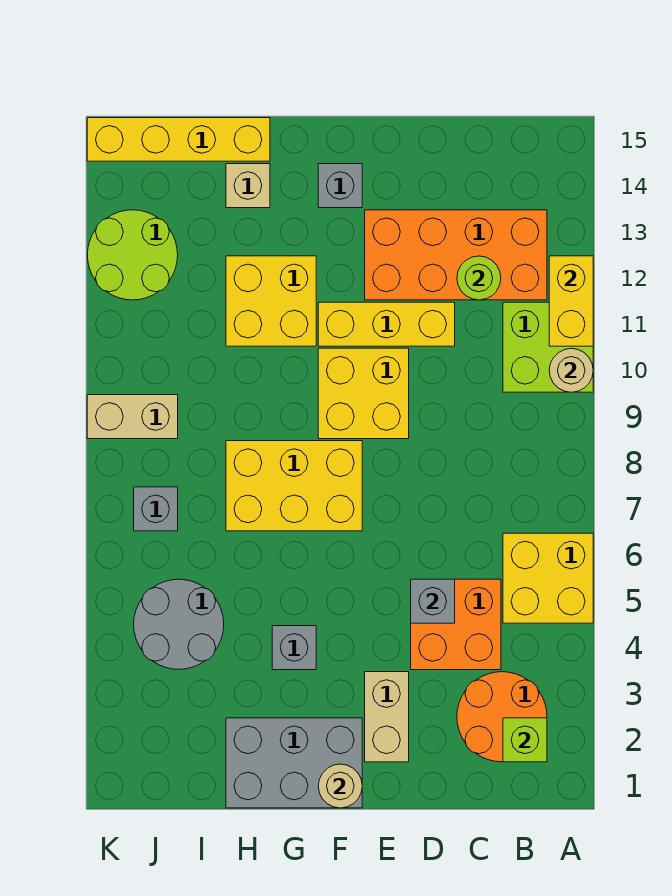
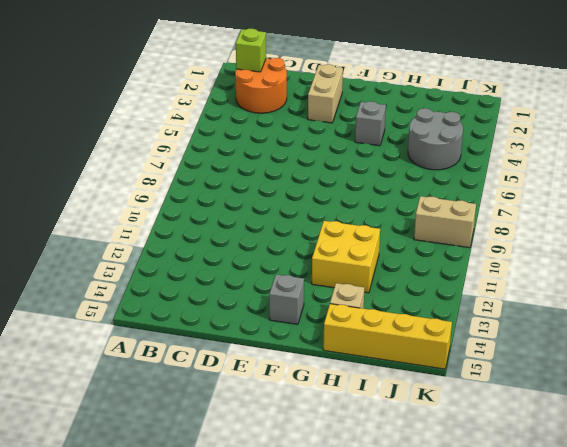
none -> yellow 2x2 brick [503,533,593,623]
none -> lime 2x2 brick [503,302,593,392]
none -> orange 2x4 brick [365,210,547,300]

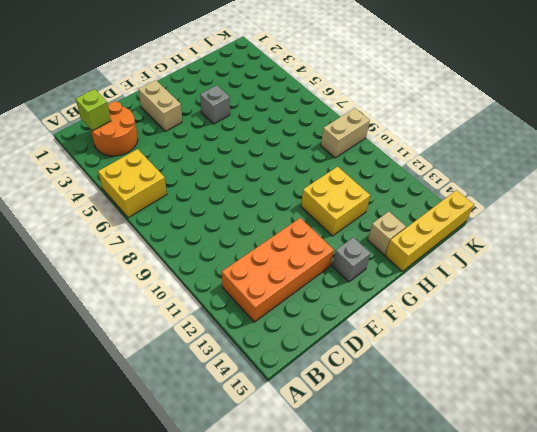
none -> lime 2x2 brick [503,302,593,392]
none -> orange 2x2 brick [411,579,501,670]
none -> yellow 1x3 brick [318,302,455,346]

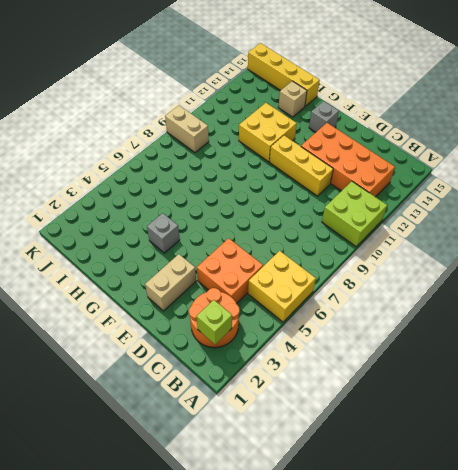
none -> yellow 2x2 brick [318,348,409,439]
none -> grey 2x3 brick [226,718,362,808]
none -> yellow 2x3 brick [226,441,362,531]

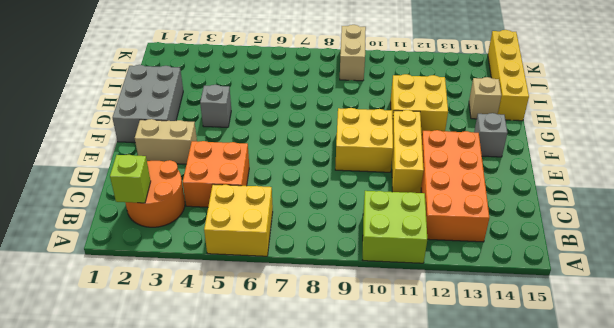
none -> yellow 2x3 brick [226,441,362,531]
none -> grey 2x2 round brick [134,579,224,670]
none -> grey 1x1 brick [134,487,178,531]

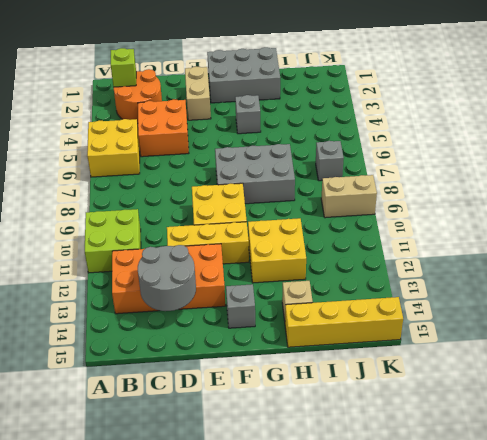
grey 2x2 round brick [138,245,196,311] -> grey 2x2 round brick moved to [134,579,224,670]
grey 2x3 brick [215,144,295,204] -> yellow 2x3 brick [226,441,362,531]
none -> lime 2x2 round brick [87,210,178,300]
none -> tan 1x1 round brick [549,348,593,392]
none -> yellow 1x2 brick [549,256,593,346]

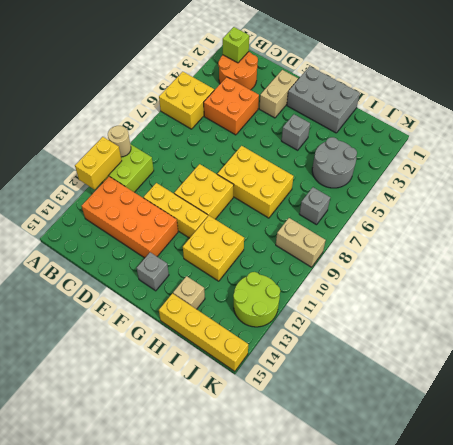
none -> lime 1x1 round brick [457,256,501,300]
none -> grey 1x1 brick [411,579,455,623]
none -> tan 1x1 round brick [318,764,362,808]

